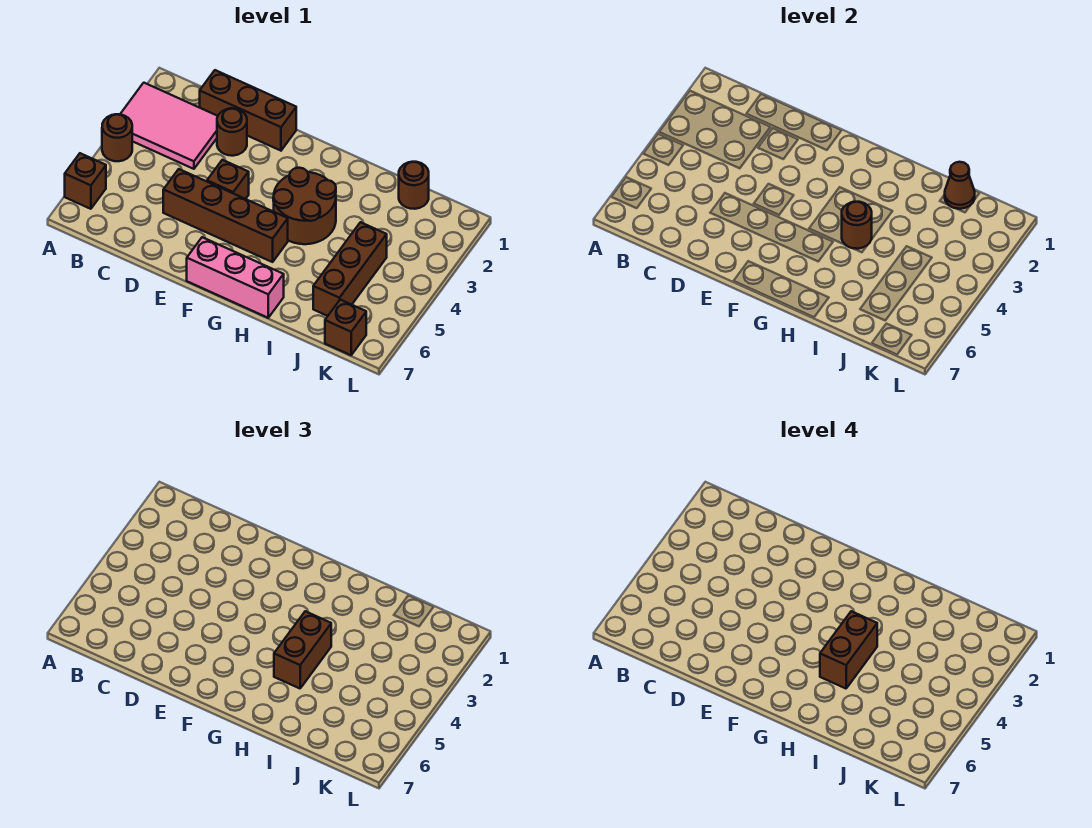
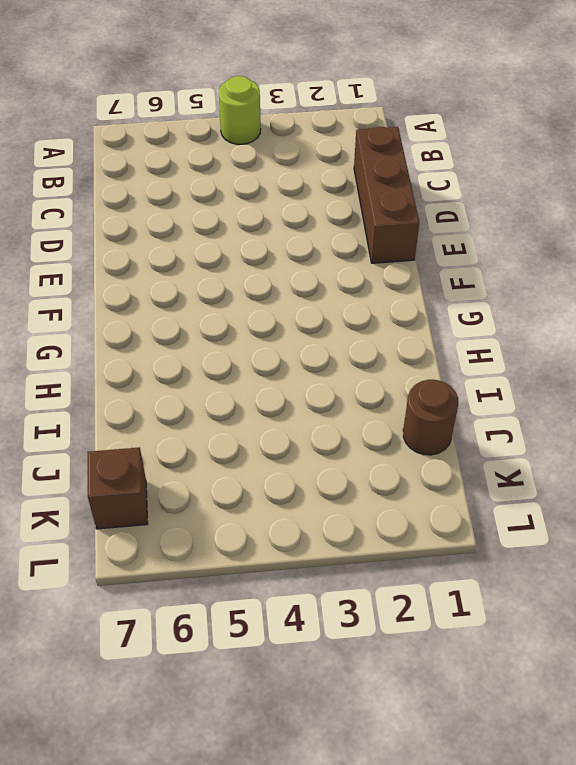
lime 1x1 round brick [219,76,261,144] -> brown 1x1 round brick [102,114,132,161]
none -> pink 2x3 tile [121,83,218,169]
none -> brown 1x1 brick [65,153,106,209]
none -> brown 1x1 round brick [217,108,247,156]

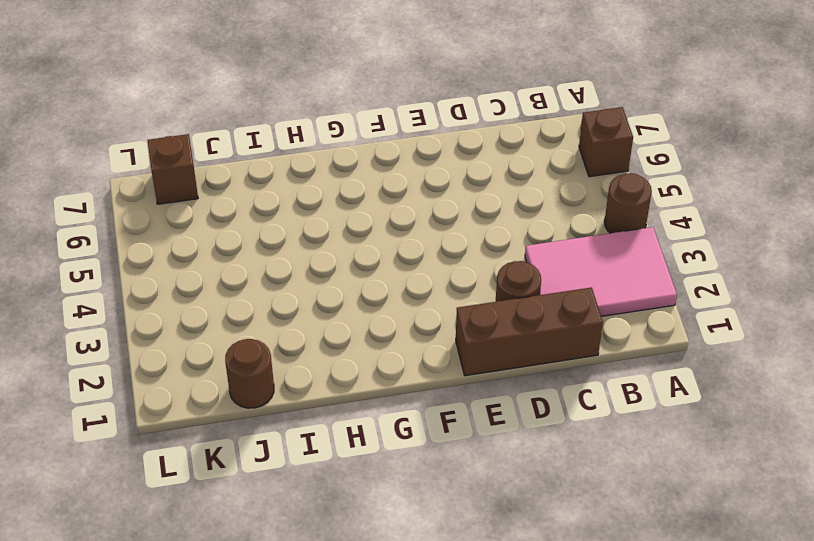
none -> brown 1x4 brick [163,169,288,262]
none -> brown 1x1 brick [207,160,249,199]
none -> pink 1x3 brick [187,237,284,318]

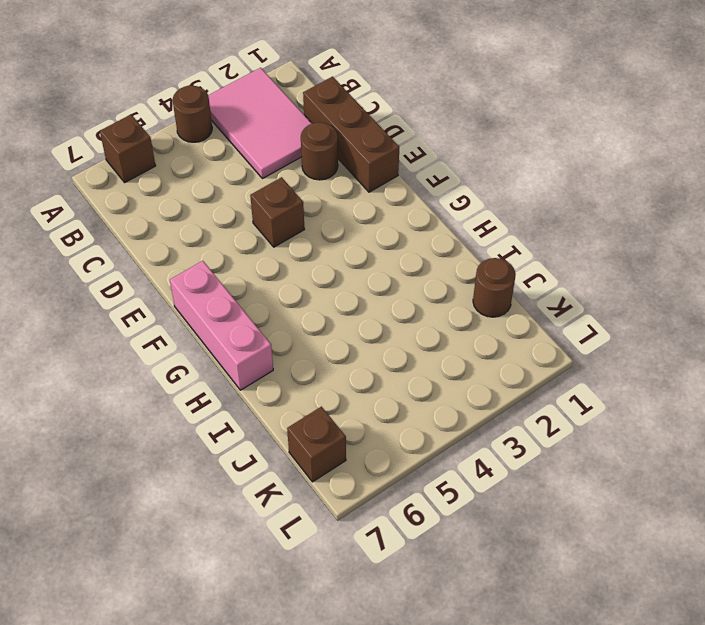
none -> brown 1x4 brick [163,169,288,262]
none -> brown 2x2 round brick [273,168,336,244]
none -> brown 1x3 brick [313,222,387,316]

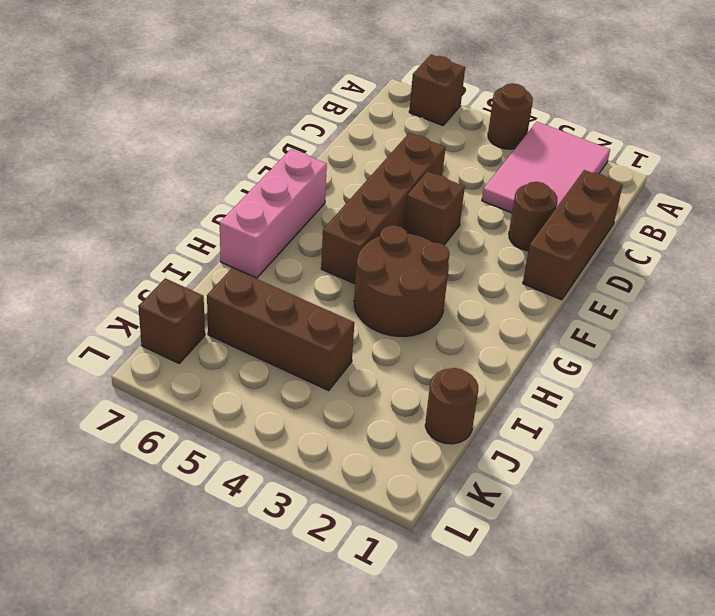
none -> brown 1x1 round brick [842,202,872,249]
none -> brown 1x1 cone [945,162,975,209]
none -> brown 1x2 brick [274,611,331,688]

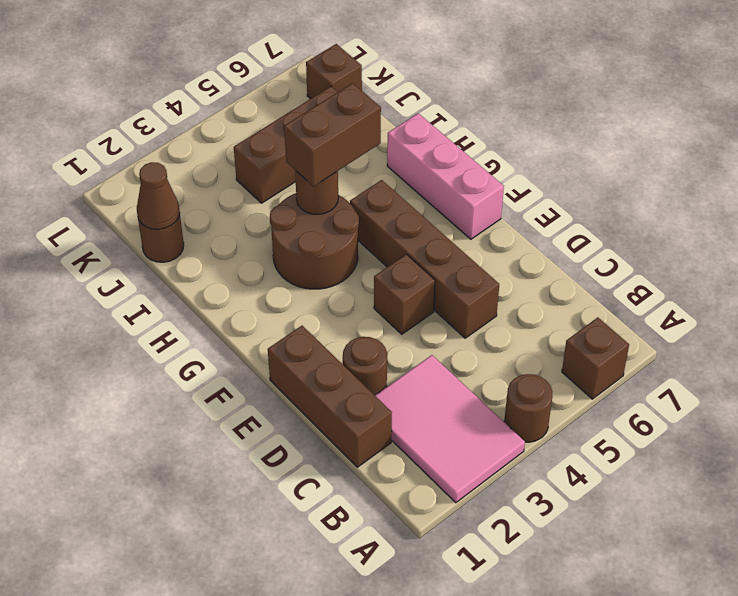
none -> brown 1x2 brick [820,611,877,688]

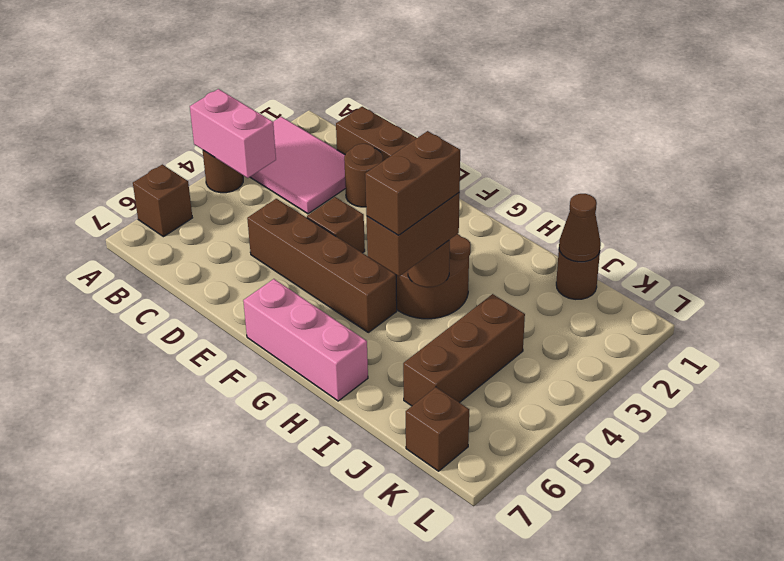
pink 1x2 brick [190,89,276,178] -> none

